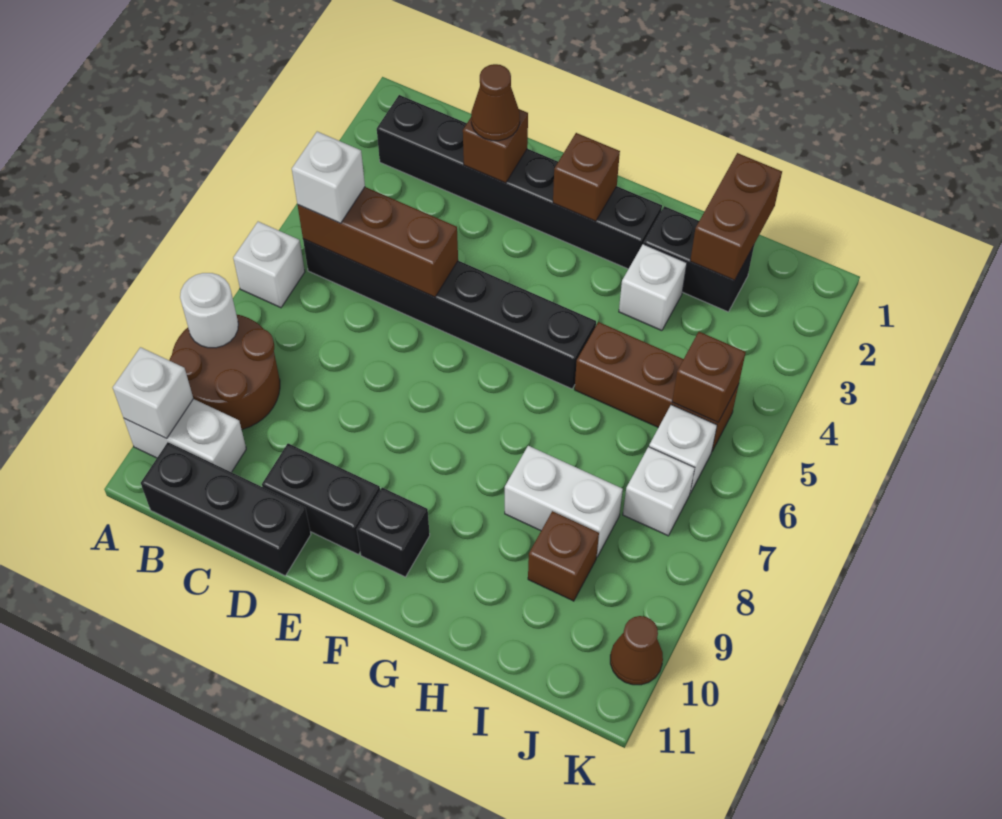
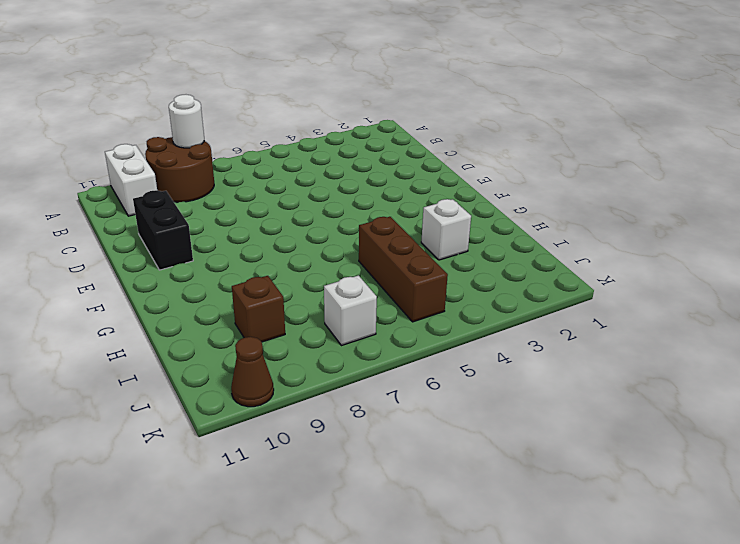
none -> white 1x1 brick [233,222,305,308]
none -> black 1x6 brick [377,95,662,269]
none -> black 1x6 brick [303,239,596,389]

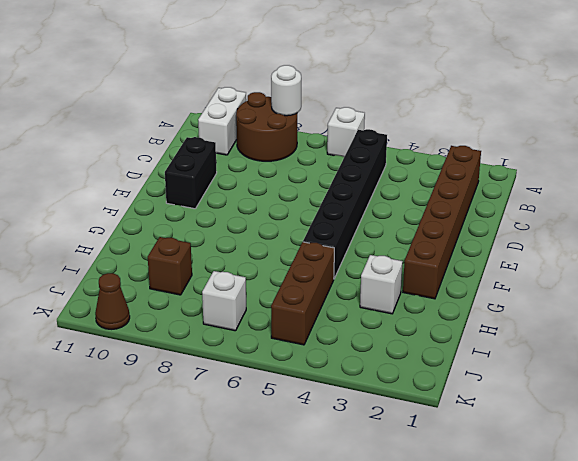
brown 1x6 brick [403,146,481,299] -> black 1x6 brick [377,95,662,269]
none -> black 1x3 brick [141,442,311,576]
none -> black 1x1 brick [357,488,430,577]
none -> black 1x2 brick [644,206,754,312]

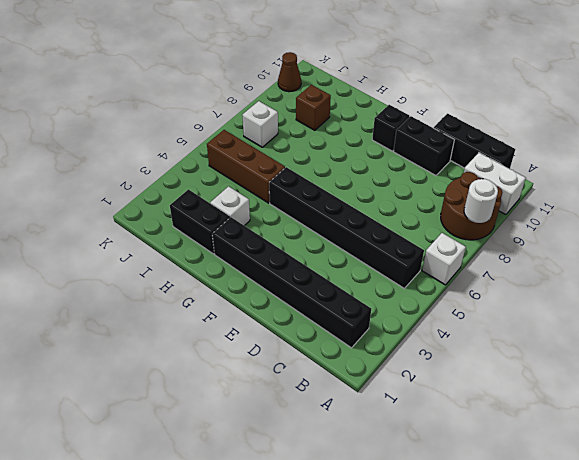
none -> white 1x2 brick [505,446,623,557]
none -> white 1x1 brick [649,405,717,493]
none -> white 1x1 brick [113,347,193,438]

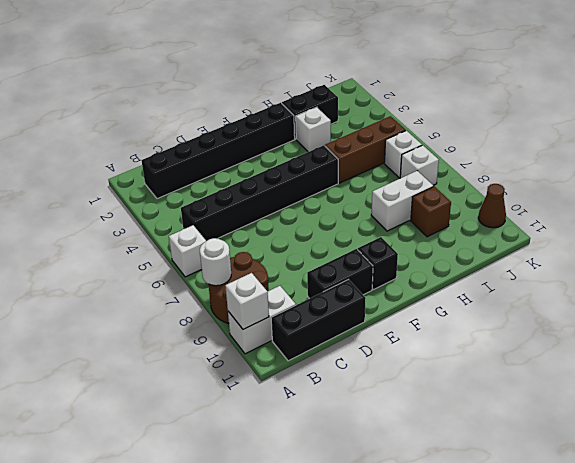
none -> brown 1x3 brick [298,187,458,297]
none -> brown 1x1 brick [463,109,528,183]
none -> brown 1x1 brick [553,133,620,221]

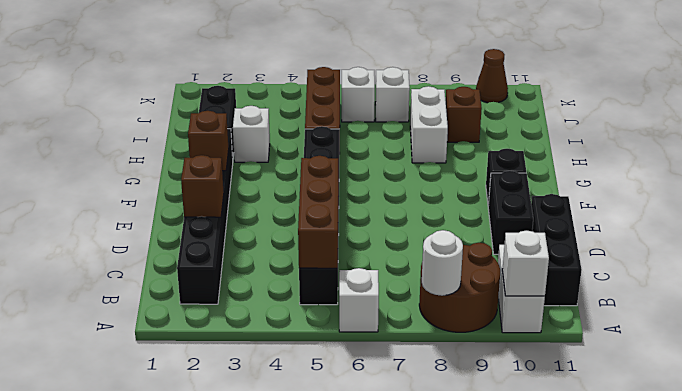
none -> brown 1x2 brick [690,153,782,280]
none -> brown 1x1 brick [672,332,746,422]
none -> white 1x1 brick [292,132,365,223]

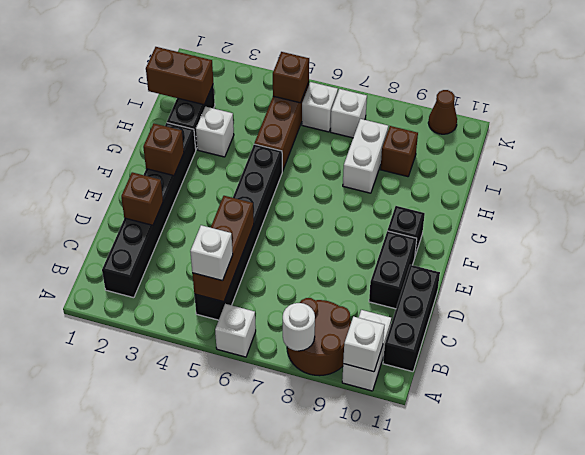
none -> brown 1x1 cone [471,64,520,141]

